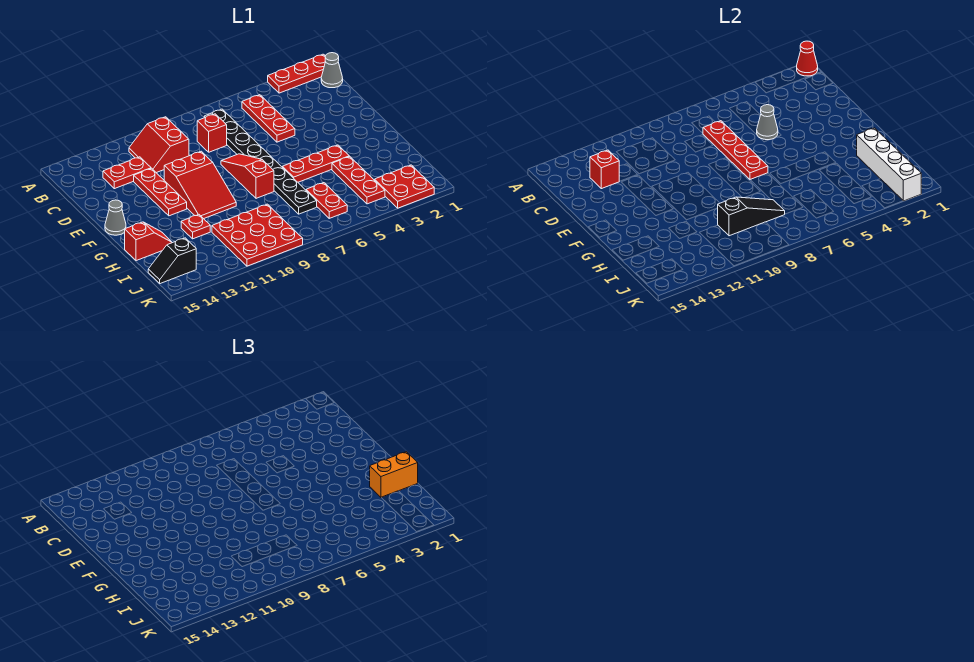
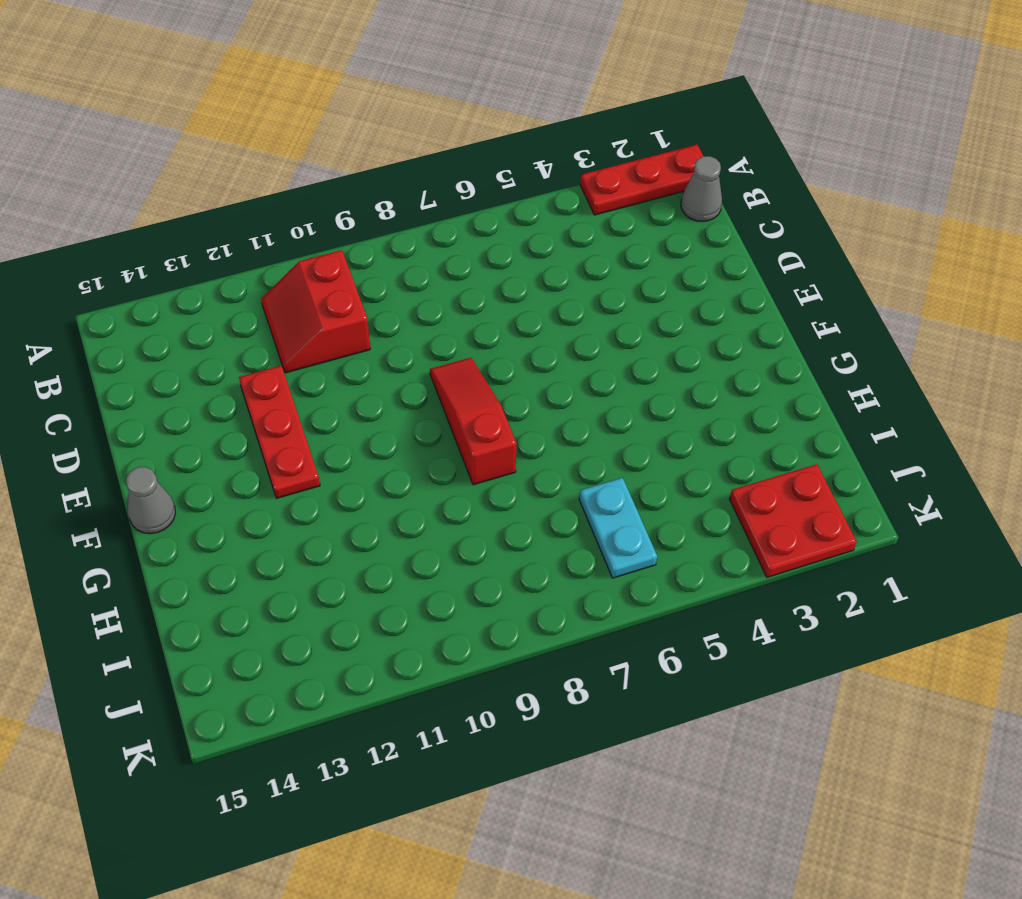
cyan 1x2 plate [579,478,657,578] -> red 1x2 plate [306,183,347,218]
none -> red 1x3 plate [242,95,295,142]
none -> black 1x8 plate [204,109,317,214]
none -> red 1x1 brick [197,114,227,152]

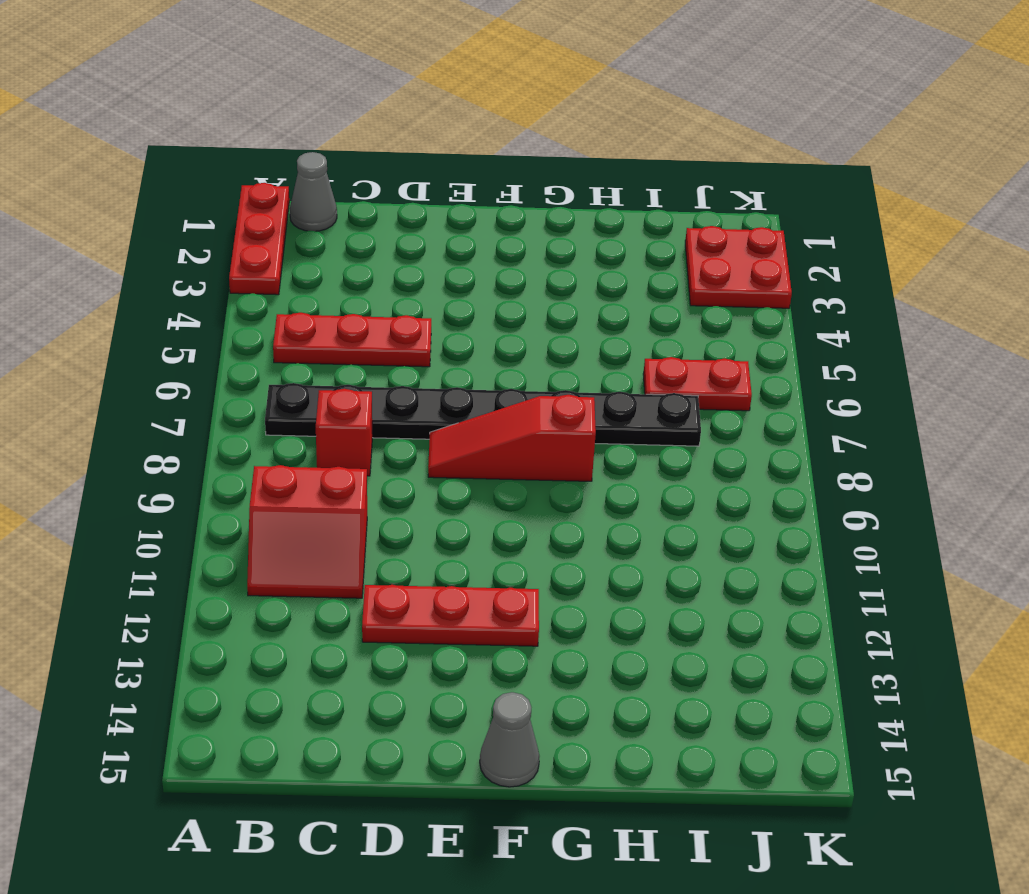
none -> red 1x2 plate [103,157,151,189]
none -> red 2x3 slope [164,151,236,219]
none -> red 1x3 plate [282,145,349,182]

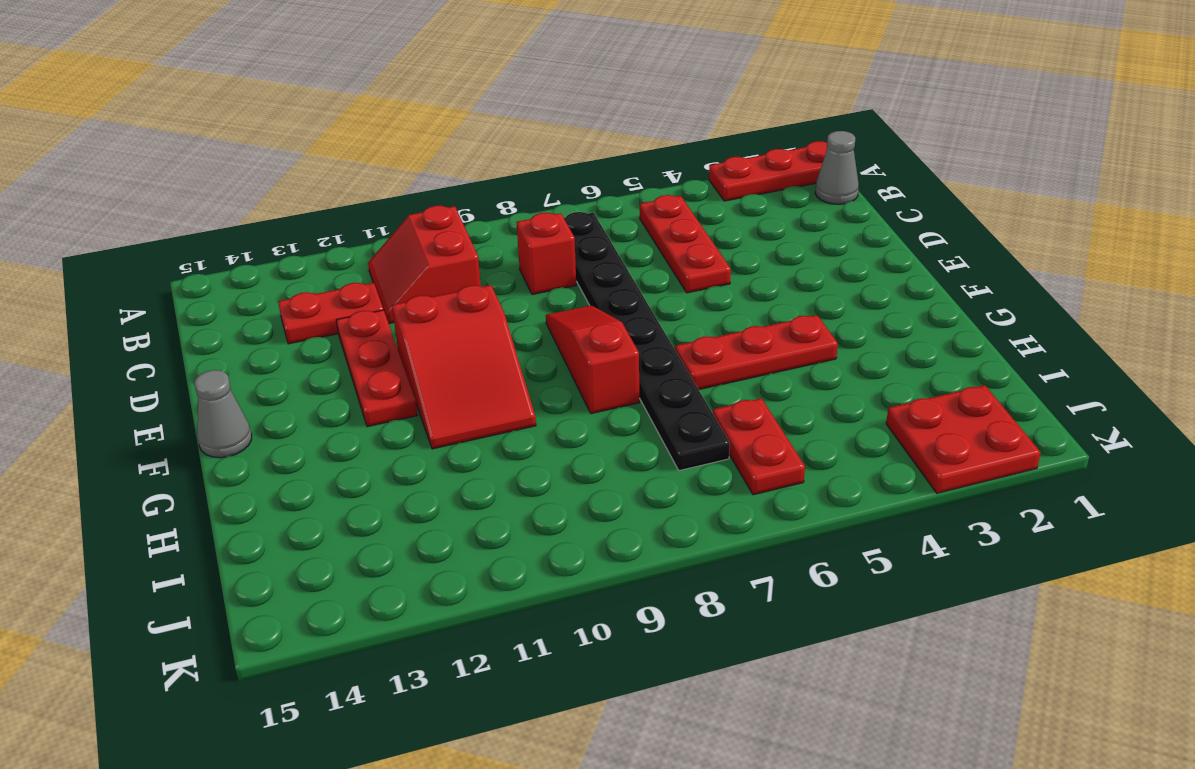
none -> red 1x3 plate [332,156,385,204]
none -> red 1x1 plate [181,215,210,239]
none -> red 1x2 slope [125,222,172,261]

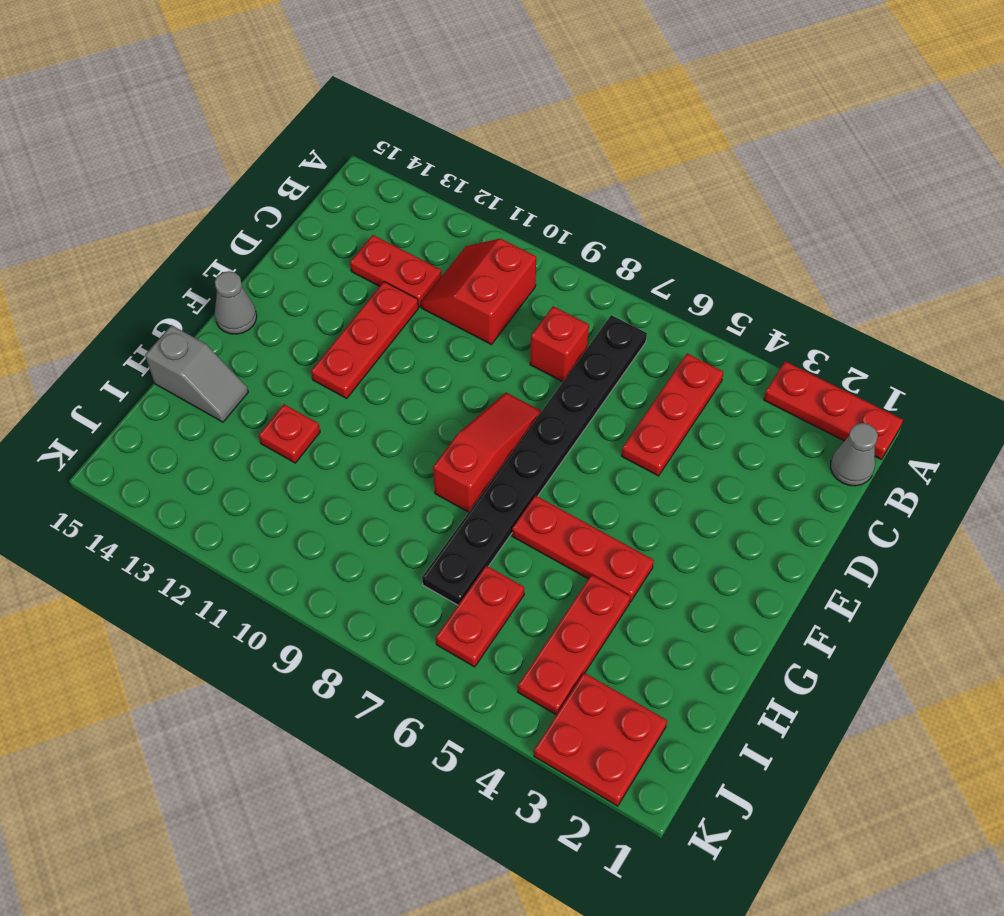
grey 1x2 slope [145,325,248,422] -> red 1x2 slope [125,222,172,261]
none -> red 2x3 slope [164,151,236,219]
none -> red 3x3 plate [212,204,303,266]
none -> black 1x2 slope [148,238,196,284]

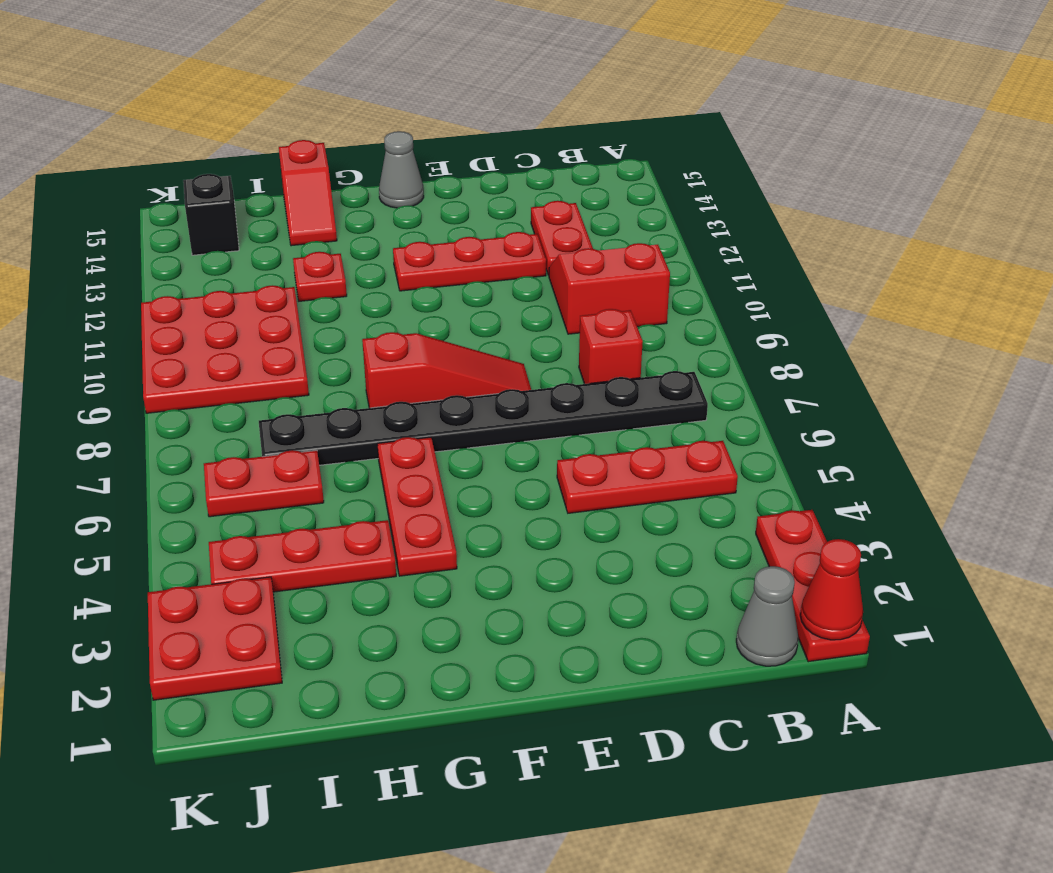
none -> red 2x3 slope [164,151,236,219]
none -> red 1x4 plate [703,121,768,180]
none -> red 1x1 brick [590,150,619,189]

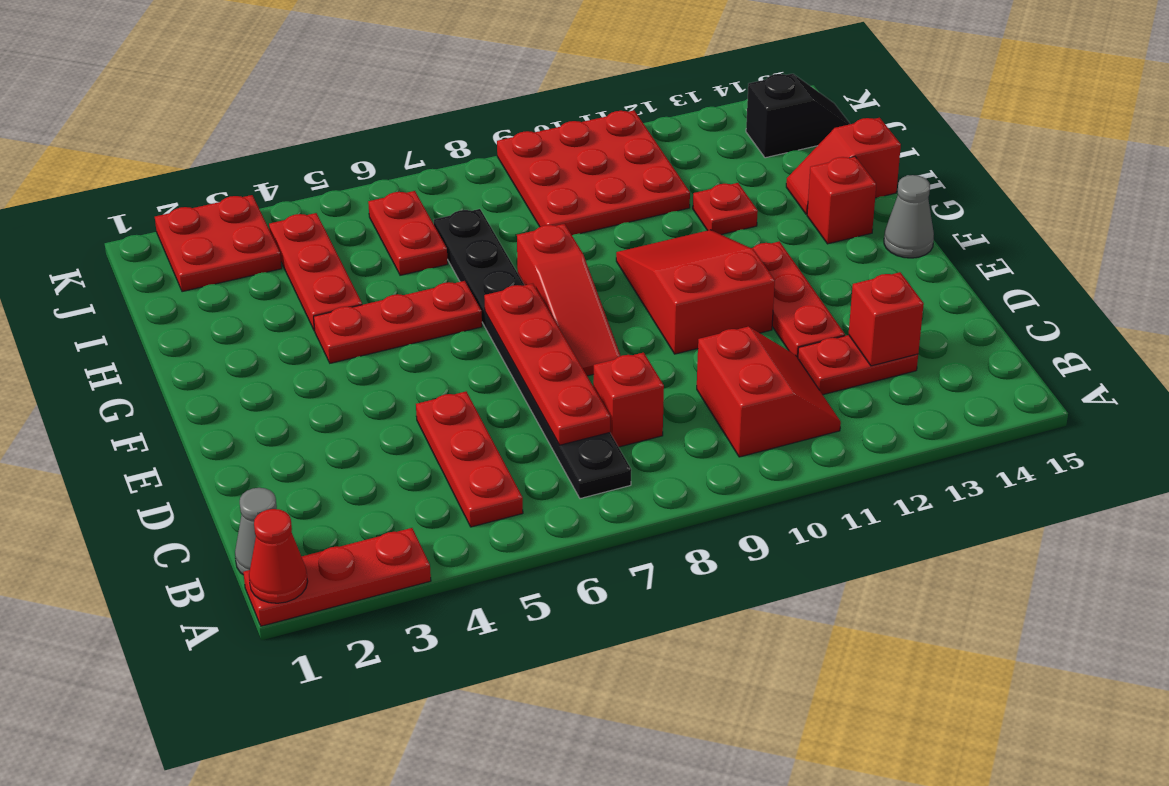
red 1x1 brick [807,156,876,244] -> none
none -> grey 1x1 cone [757,105,778,140]
none -> white 1x4 brick [857,128,921,201]
none -> black 1x3 slope [718,197,785,236]

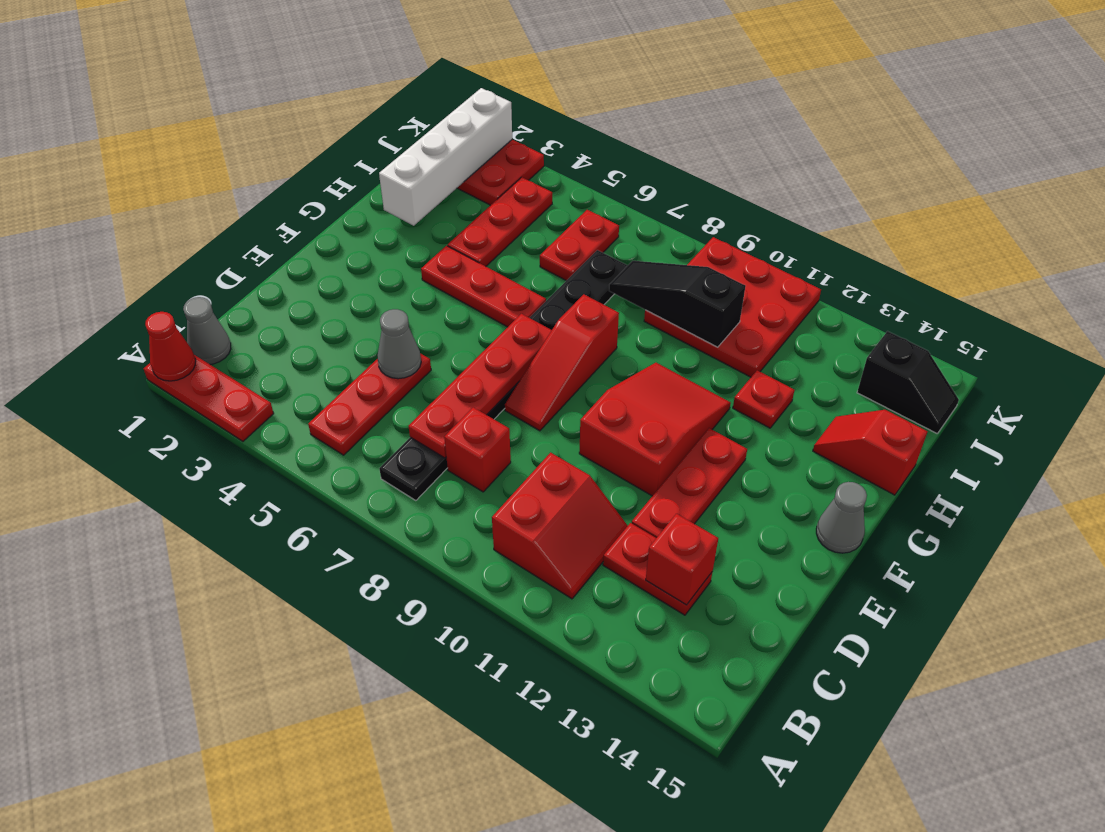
none -> orange 1x2 brick [370,452,418,497]

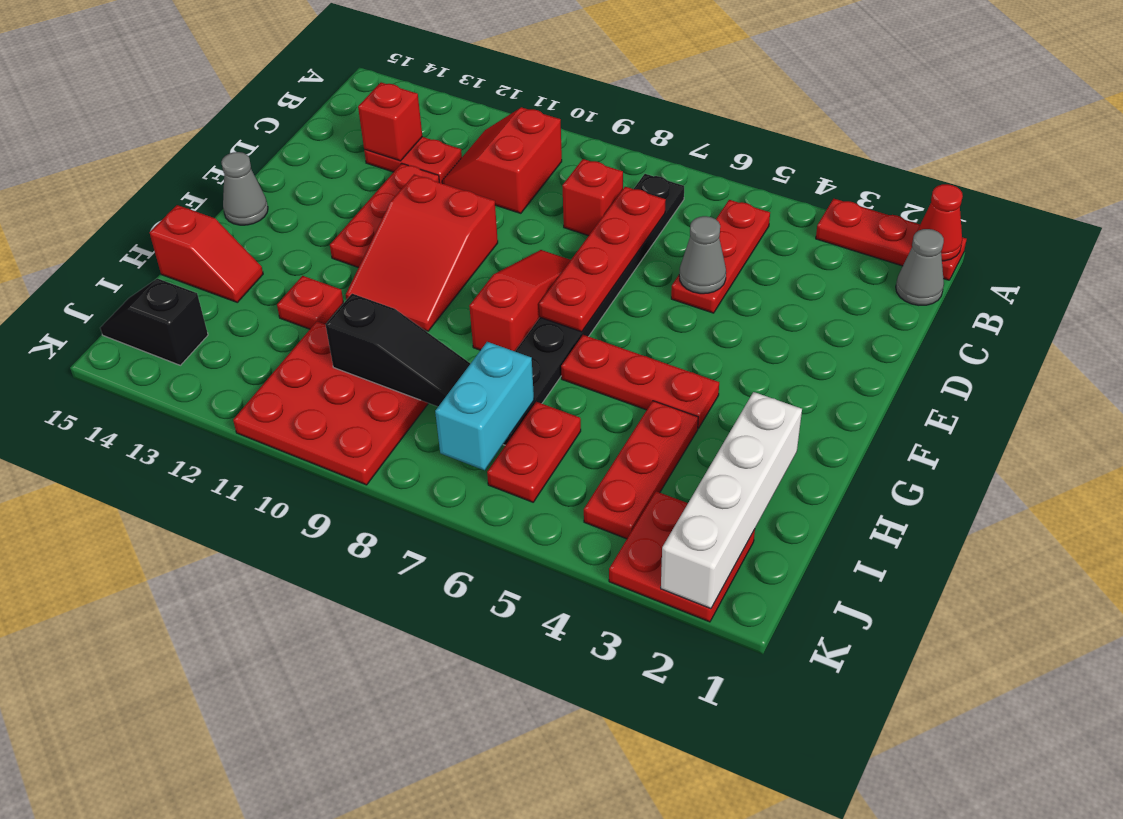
cyan 1x2 brick [435,342,534,470] -> none
none -> orange 1x2 brick [370,452,418,497]

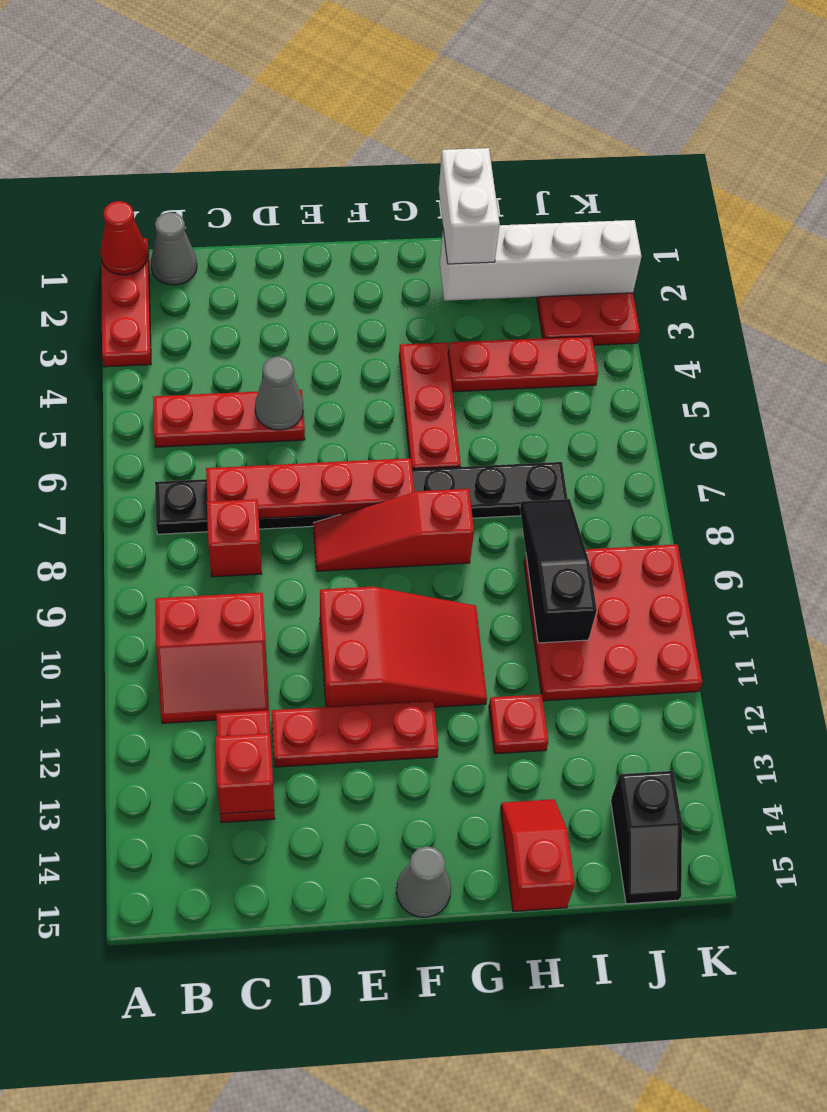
white 1x2 brick [439,148,500,264] -> orange 1x2 brick [370,452,418,497]
none -> red 1x2 plate [306,183,347,218]

